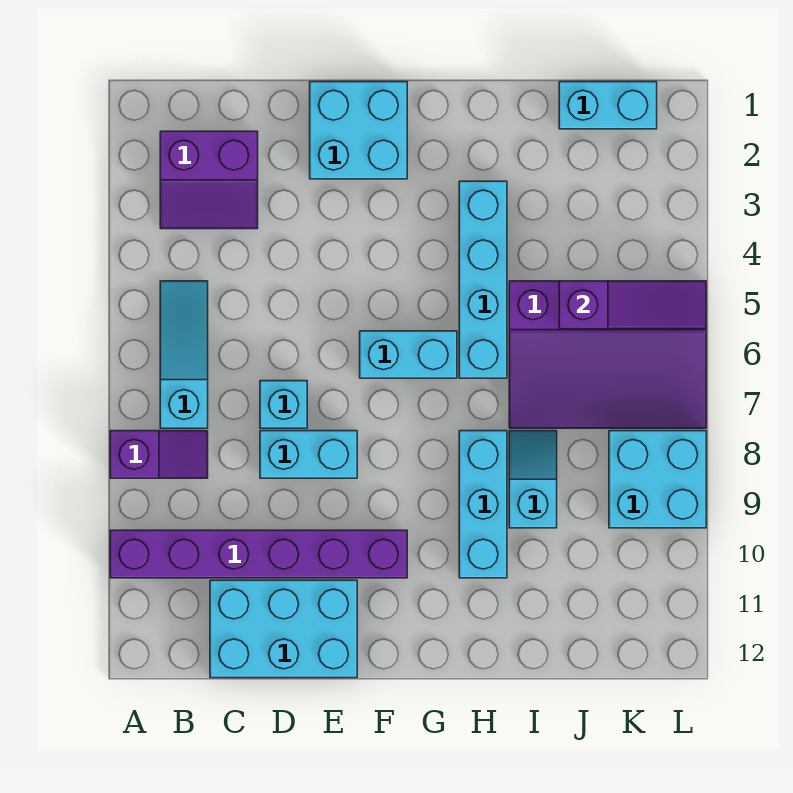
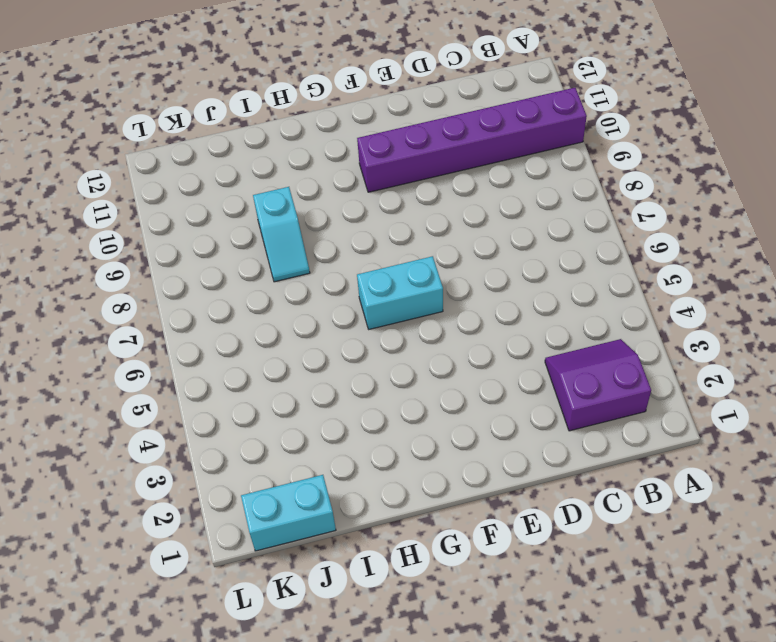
none -> purple 1x2 slope [110,431,208,478]
none -> cyan 1x3 slope [160,281,208,428]
none -> cyan 2x3 brick [210,580,357,678]

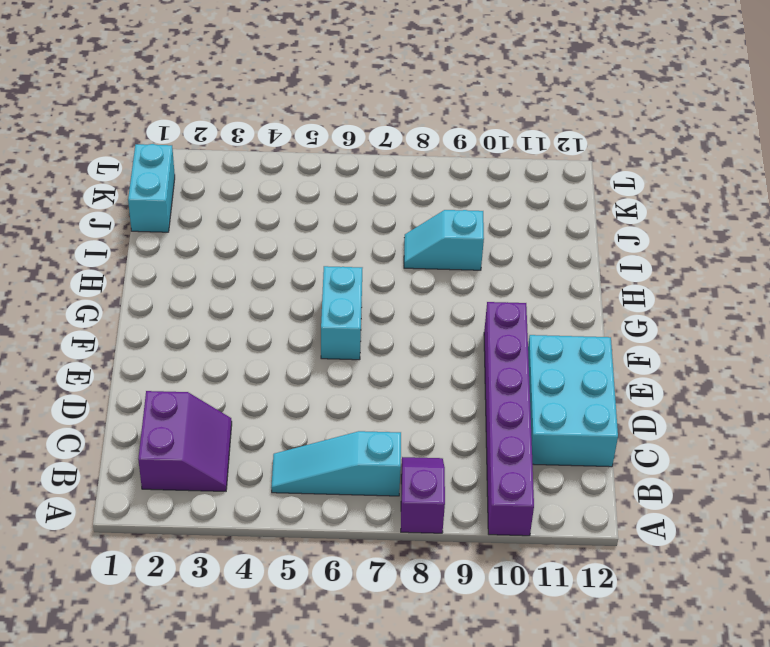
none -> cyan 1x1 brick [260,381,307,428]
none -> cyan 1x2 brick [260,431,357,478]
none -> cyan 2x2 brick [310,82,407,179]

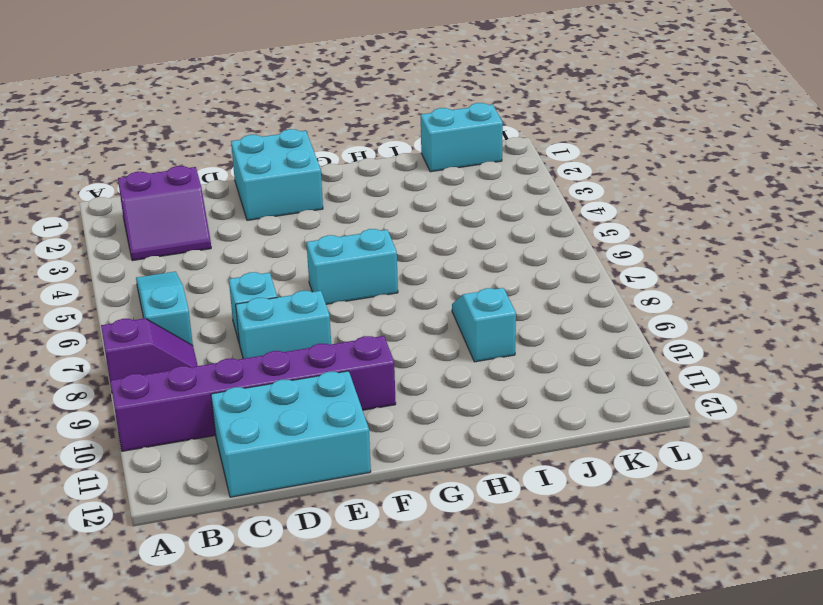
none -> cyan 1x4 brick [459,181,507,378]
none -> cyan 1x3 brick [459,431,507,578]
none -> purple 3x4 slope [509,281,706,428]

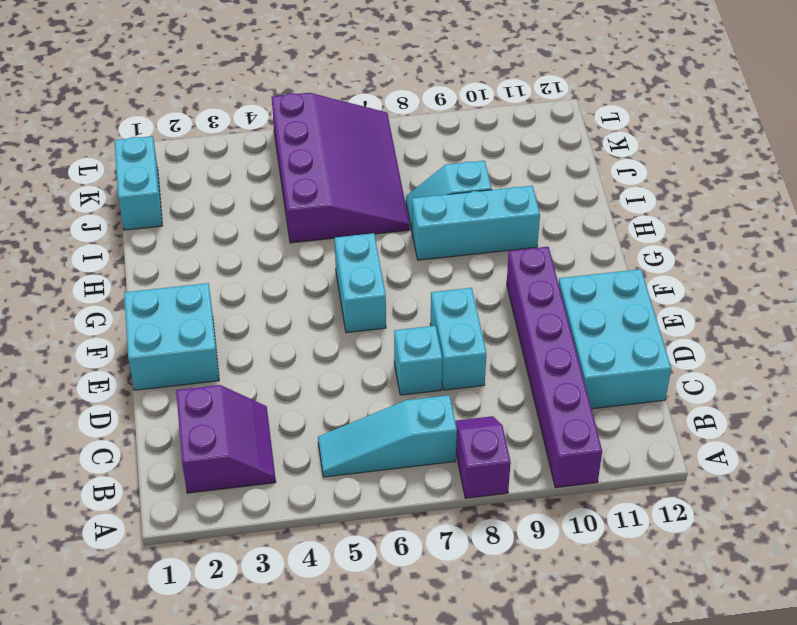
none -> cyan 1x4 brick [459,181,507,378]
none -> cyan 2x2 brick [609,431,706,528]
none -> purple 1x3 slope [559,281,706,329]

